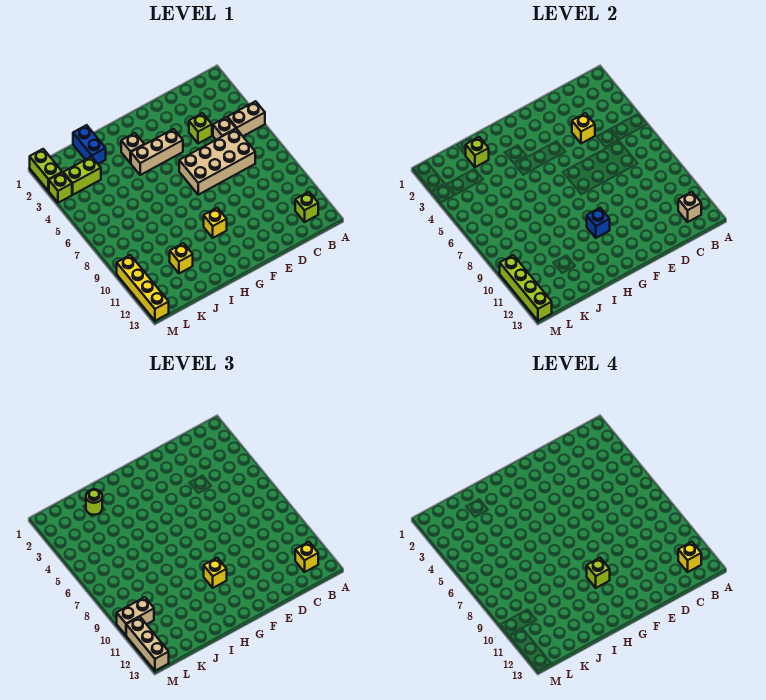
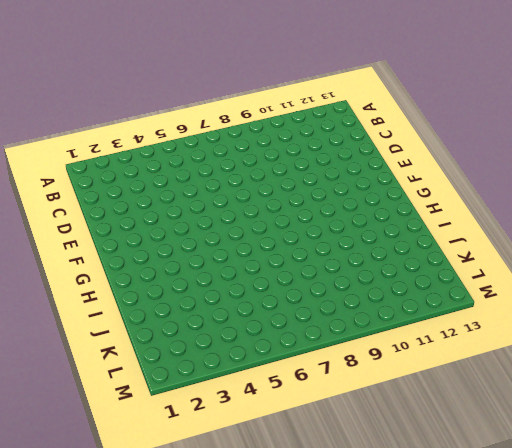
none -> tan 1x2 brick [228,101,265,136]
none -> lime 1x1 brick [295,192,318,222]
none -> tan 1x1 brick [213,117,236,140]

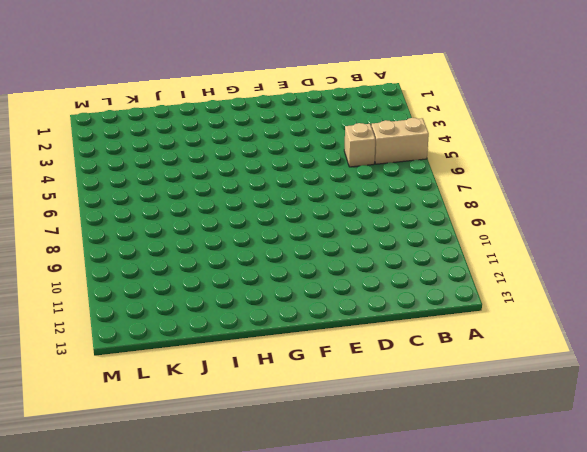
none -> lime 1x1 brick [295,192,318,222]
none -> tan 2x4 brick [179,129,255,195]
none -> lime 1x1 brick [189,113,212,144]

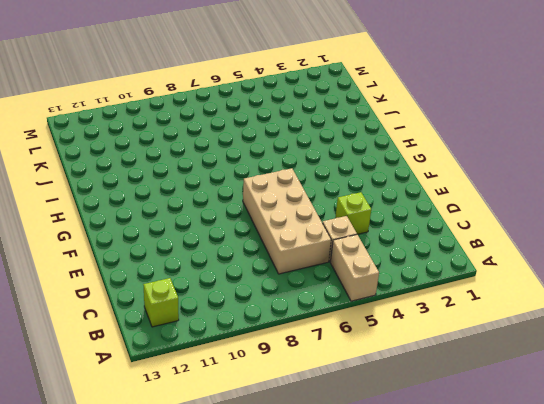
none -> tan 1x3 brick [131,129,183,175]
none -> yellow 1x1 brick [204,208,227,238]
none -> tan 1x1 brick [121,133,144,163]

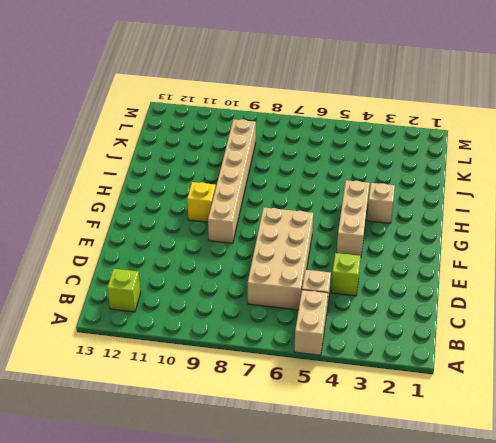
tan 1x6 brick [208,119,256,243] -> none
none -> blue 1x2 brick [73,125,106,164]
none -> yellow 1x1 brick [170,243,193,273]
none -> lime 1x2 brick [63,157,101,195]

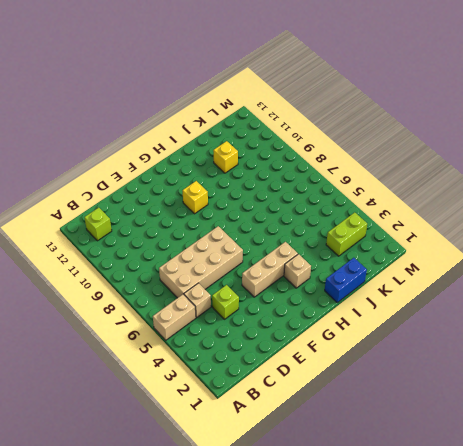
blue 1x2 brick [325,258,367,303] -> blue 1x2 brick turned to [73,125,106,164]
none -> lime 1x2 brick [30,149,62,191]
none -> lime 1x1 brick [49,172,72,203]
none -> yellow 1x4 brick [117,255,169,321]

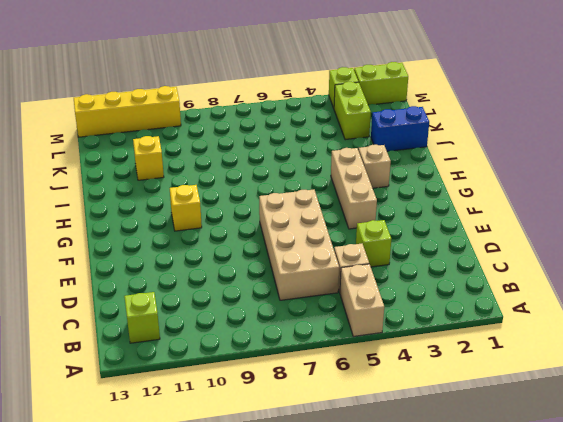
none -> tan 1x1 brick [678,192,701,222]
none -> yellow 1x1 brick [572,113,595,144]
none -> blue 1x1 brick [587,208,610,238]

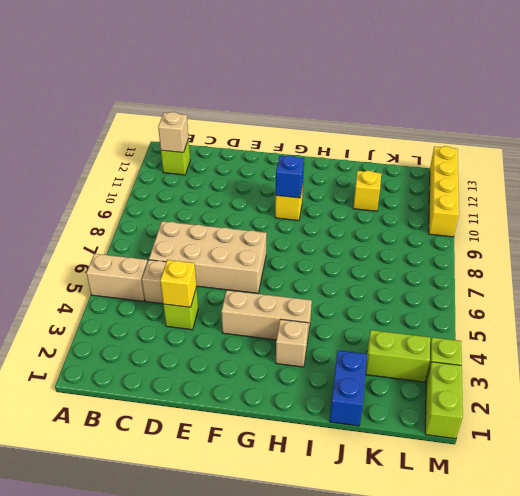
none -> lime 1x1 brick [466,137,489,167]
none -> lime 1x4 brick [500,255,552,321]
none -> yellow 1x1 brick [295,542,318,572]

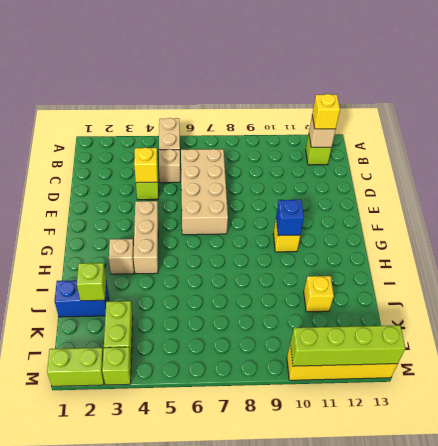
none -> yellow 1x1 brick [204,558,227,588]
none -> lime 1x1 round brick [86,489,102,515]
none -> tan 1x2 brick [117,597,154,635]

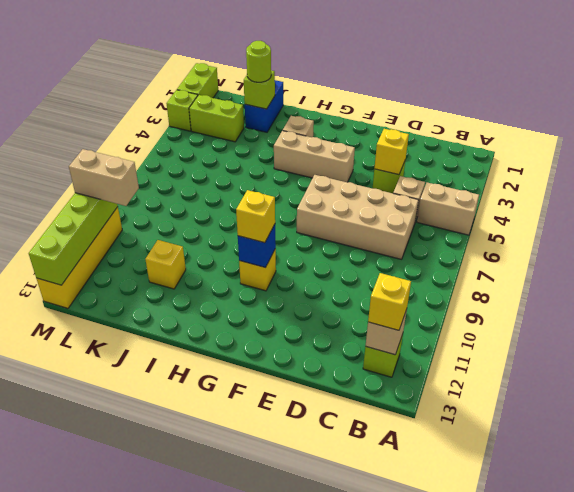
none -> tan 1x3 brick [126,617,169,671]
none -> yellow 1x1 brick [678,542,701,572]
none -> lime 1x1 brick [587,558,610,588]

